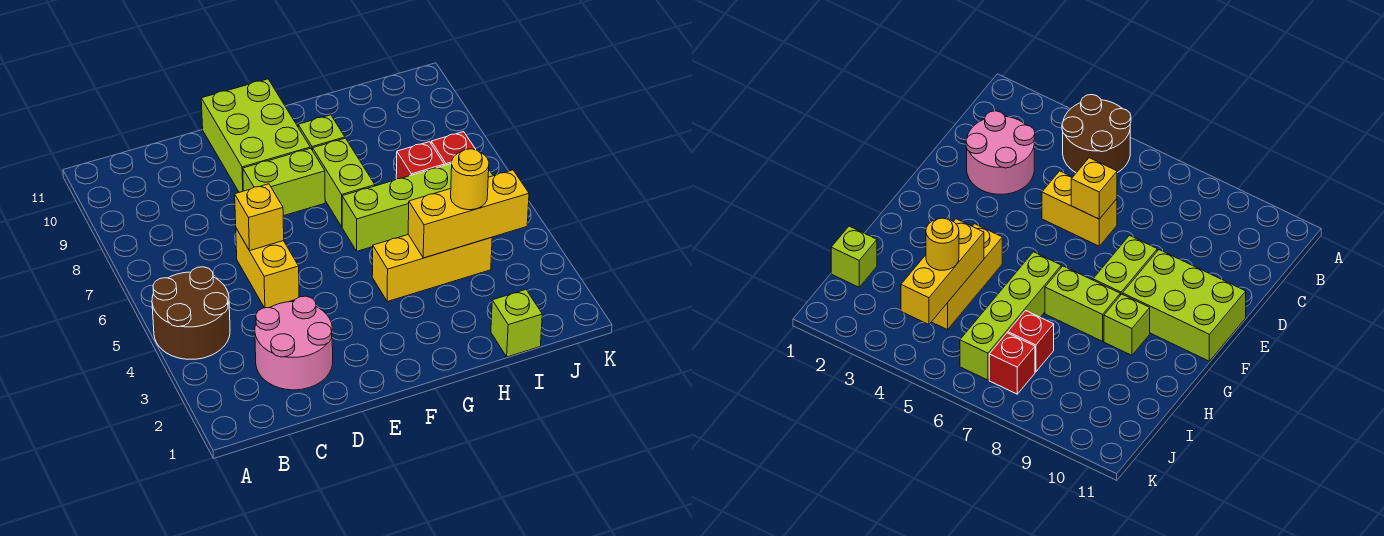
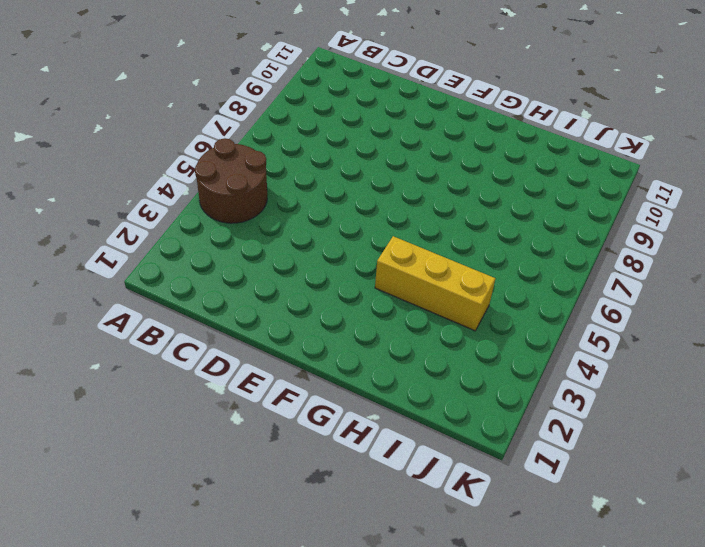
none -> pink 2x2 round brick [255,296,333,390]
none -> yellow 1x2 brick [236,228,299,308]
none -> lime 1x2 brick [243,148,325,216]

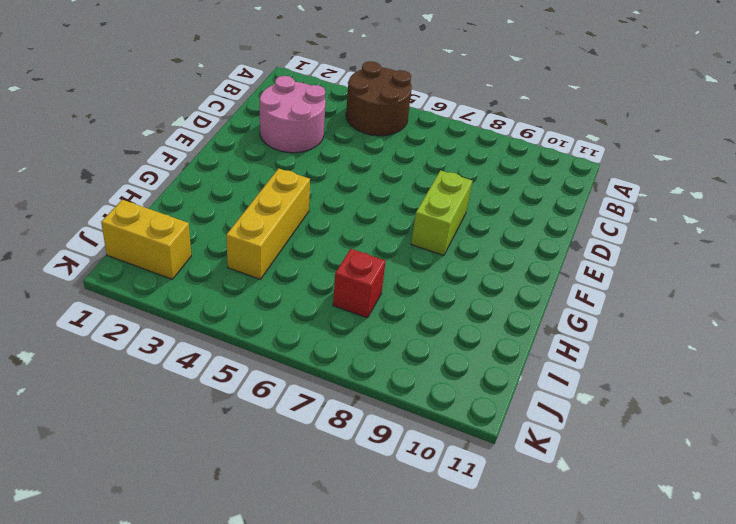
yellow 1x2 brick [101,200,191,279] -> yellow 1x2 brick moved to [236,228,299,308]
none -> lime 2x3 brick [201,79,310,192]
none -> lime 1x4 brick [342,163,493,251]
none -> lime 1x2 brick [313,138,375,227]

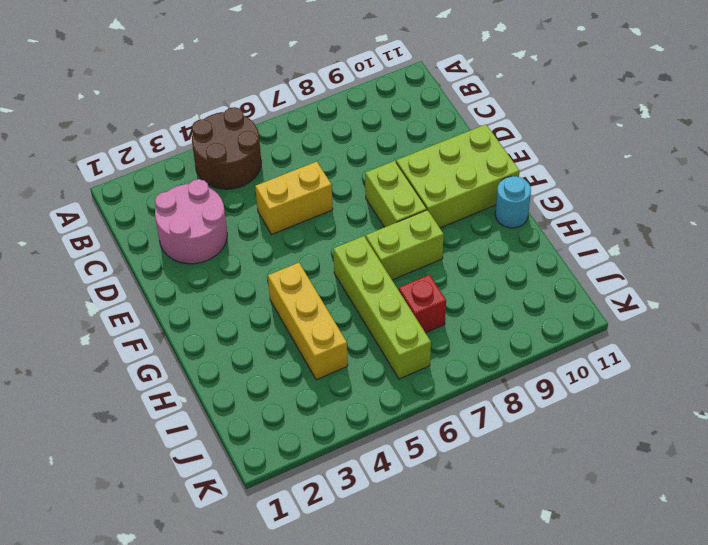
cyan 1x1 round brick [495,176,531,228] -> none
none -> lime 1x1 brick [298,115,345,150]
none -> lime 1x1 brick [491,290,542,357]
none -> red 1x1 brick [431,132,476,165]

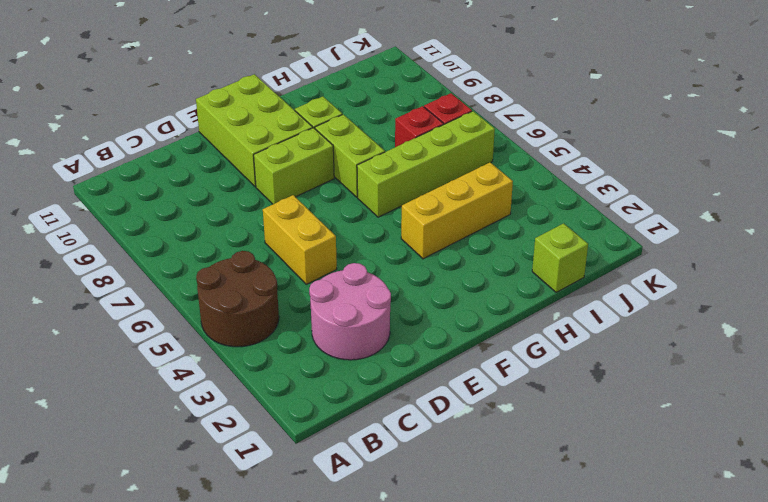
none -> yellow 1x1 brick [235,184,284,251]
none -> yellow 1x3 brick [408,170,529,258]
none -> yellow 1x1 round brick [451,149,489,210]

